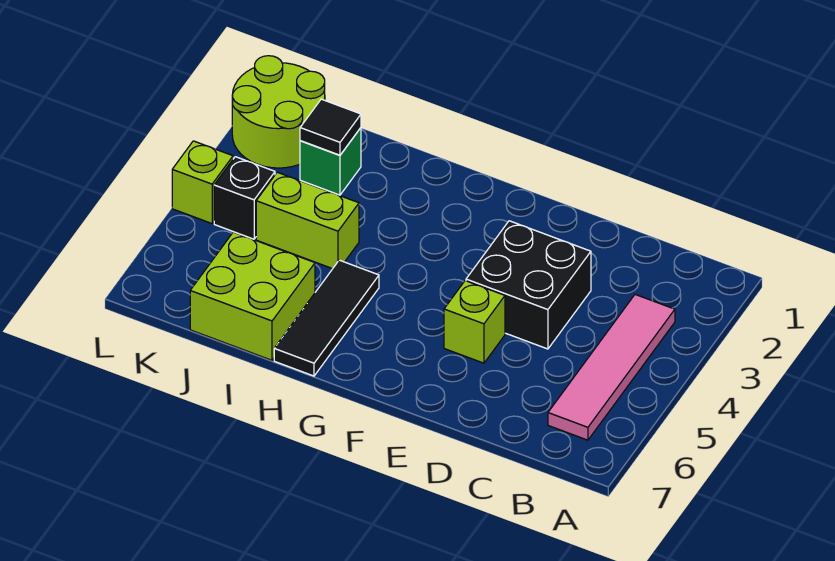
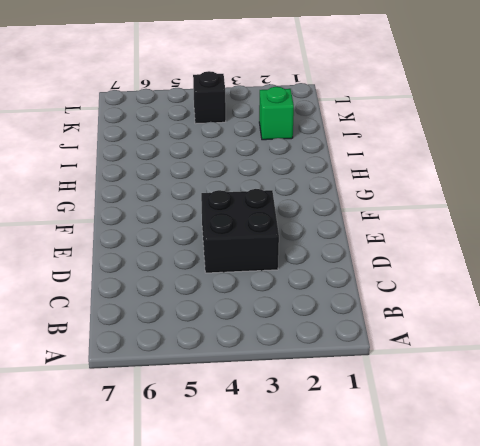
none -> pink 1x4 tile [548,295,675,440]
none -> lime 1x1 brick [444,281,505,363]

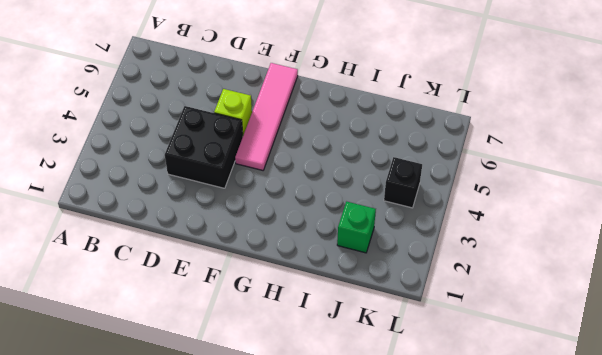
pink 1x4 tile [235,63,298,170] -> pink 1x4 tile moved to [548,295,675,440]
none -> black 1x3 tile [274,260,379,376]
none -> lime 1x2 brick [256,172,359,269]

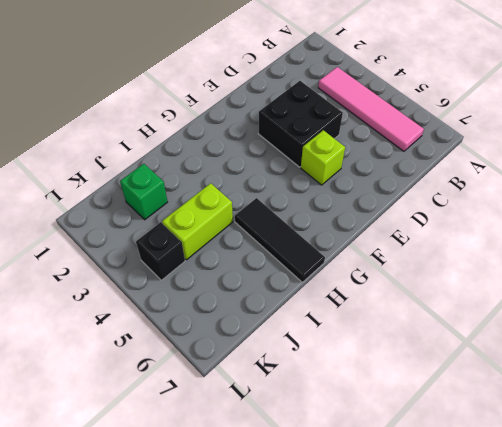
none -> lime 2x2 brick [190,232,315,360]
none -> lime 2x2 round brick [232,56,325,168]

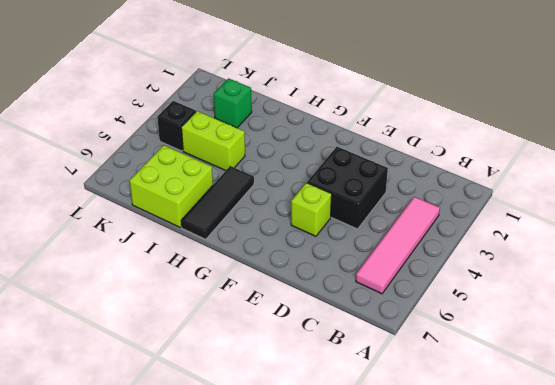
none -> lime 2x2 round brick [232,56,325,168]
none -> lime 1x1 brick [172,141,233,224]

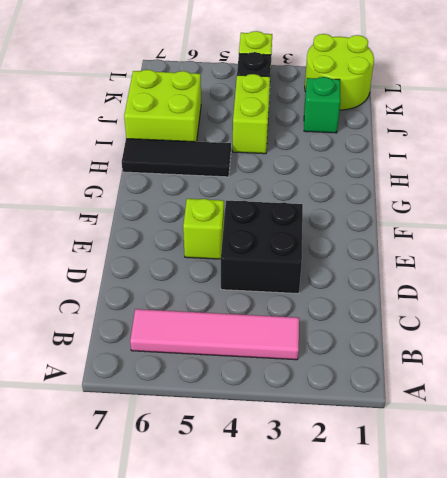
none -> black 1x1 tile [300,99,361,155]

